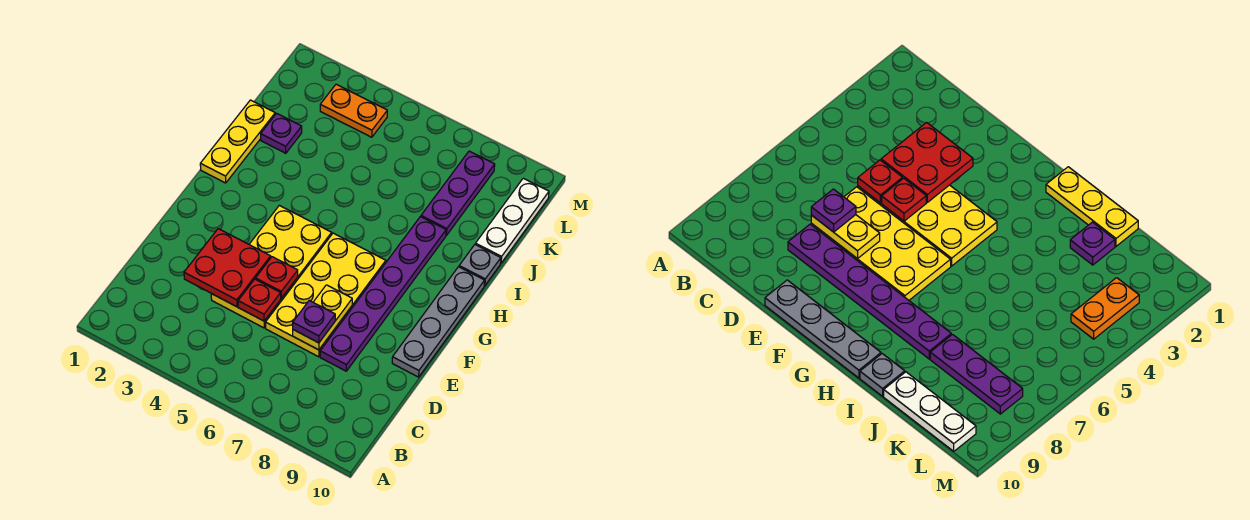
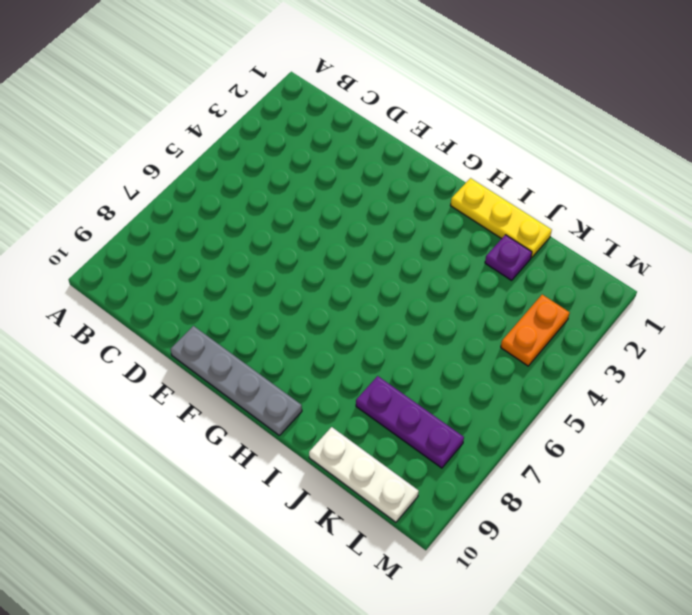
none -> yellow 2x4 plate [211,205,332,328]
none -> yellow 2x4 plate [266,233,386,357]
none -> purple 1x6 plate [320,217,446,371]

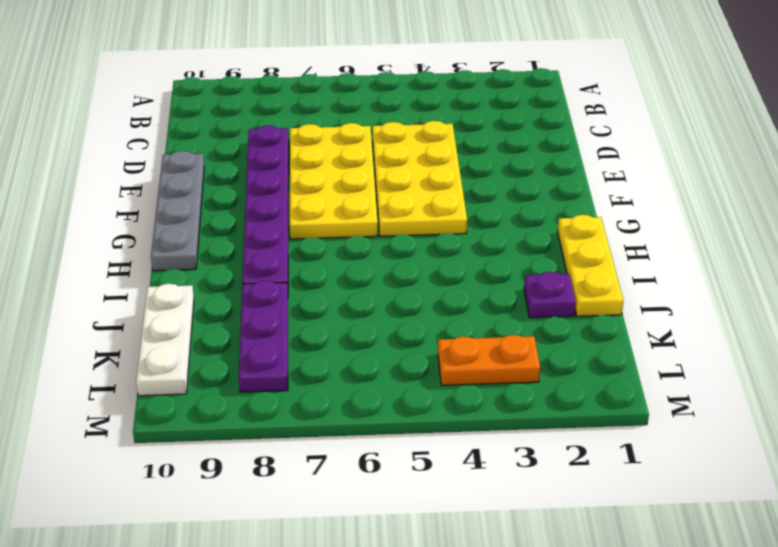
none -> grey 1x1 plate [459,245,501,286]
none -> red 2x2 plate [184,229,271,307]
none -> red 1x1 plate [238,279,281,321]

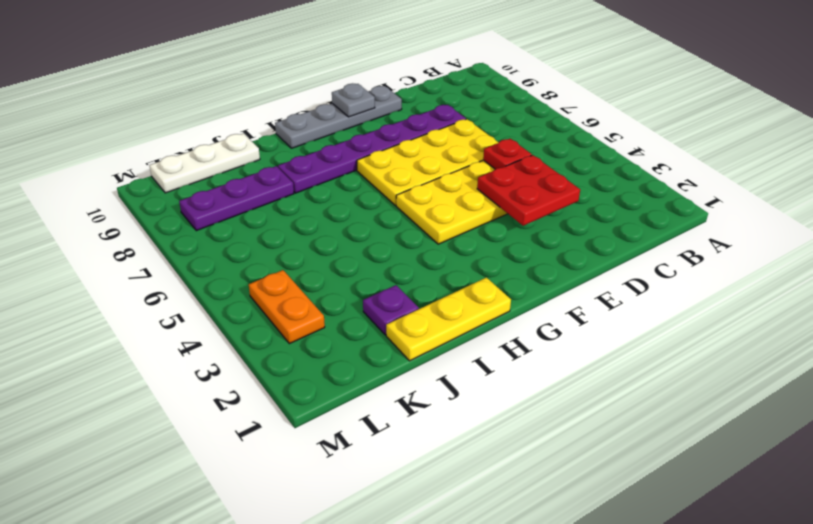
grey 1x1 plate [332,83,375,117] -> grey 1x1 plate moved to [459,245,501,286]
none -> yellow 1x2 plate [293,285,352,350]
none -> red 1x1 plate [256,257,298,298]
none -> purple 1x1 plate [293,301,335,343]

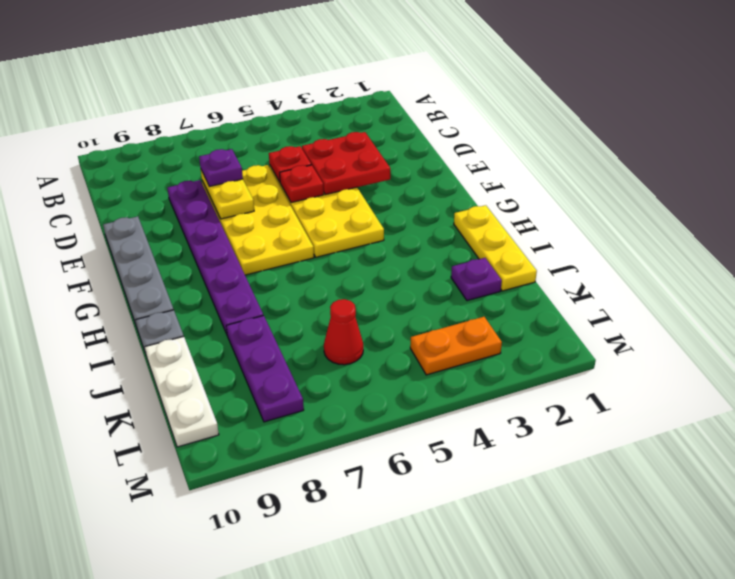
red 1x1 cone [324,299,363,365] -> none

